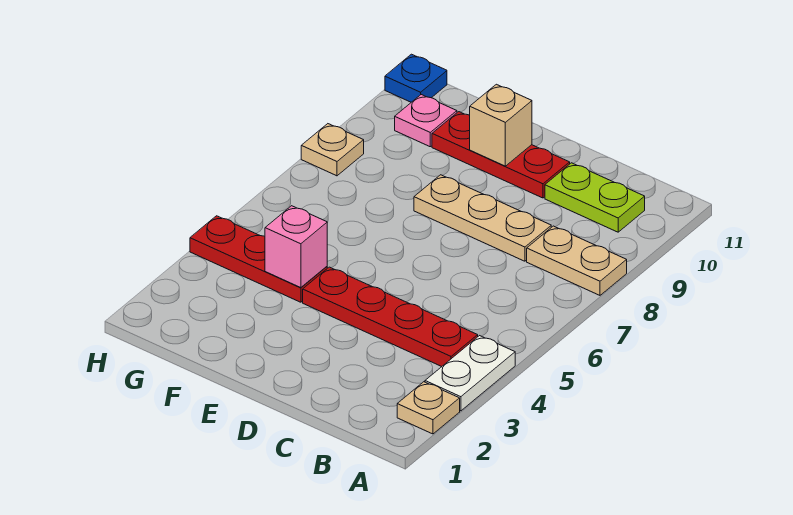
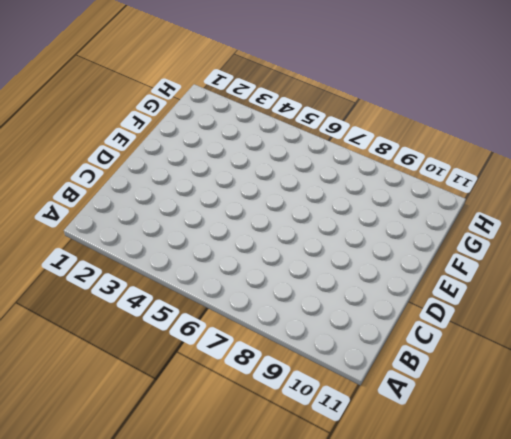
none -> tan 1x1 plate [397,382,460,434]
none -> white 1x2 plate [425,336,515,411]
none -> tan 1x2 plate [527,226,627,295]

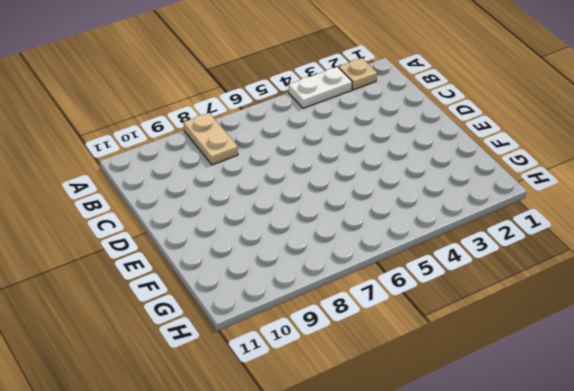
none -> red 1x4 plate [303,267,478,367]
none -> lime 1x2 plate [545,163,645,232]
none -> tan 1x3 plate [414,175,551,261]

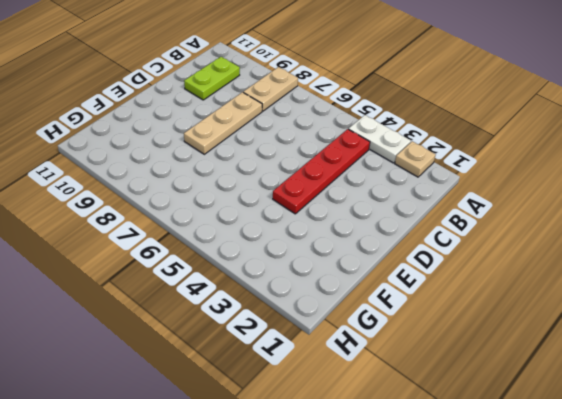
none -> red 1x3 plate [432,112,570,198]
none -> red 1x3 plate [190,216,327,302]
none -> pink 1x1 plate [395,95,457,147]

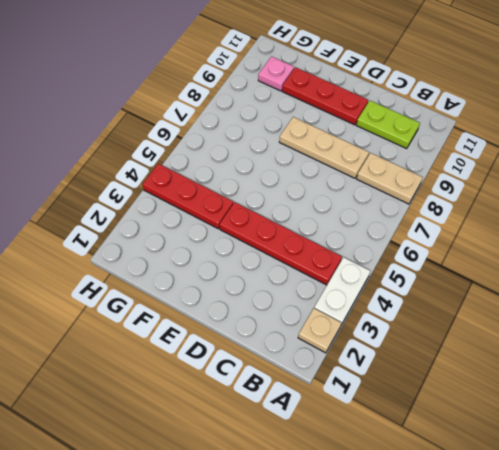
none -> tan 1x1 plate [301,124,364,176]
none -> blue 1x1 plate [385,54,447,102]
none -> tan 1x1 brick [470,84,532,166]

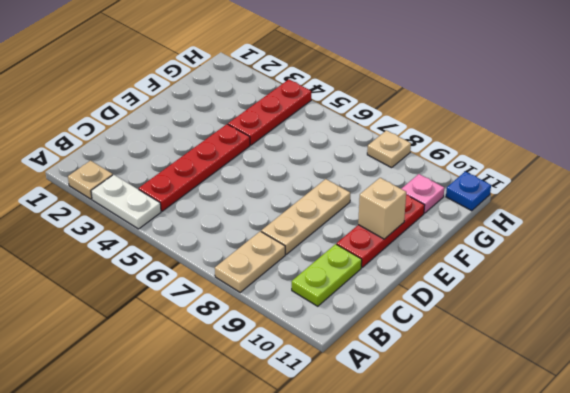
none -> pink 1x1 brick [265,206,327,288]

